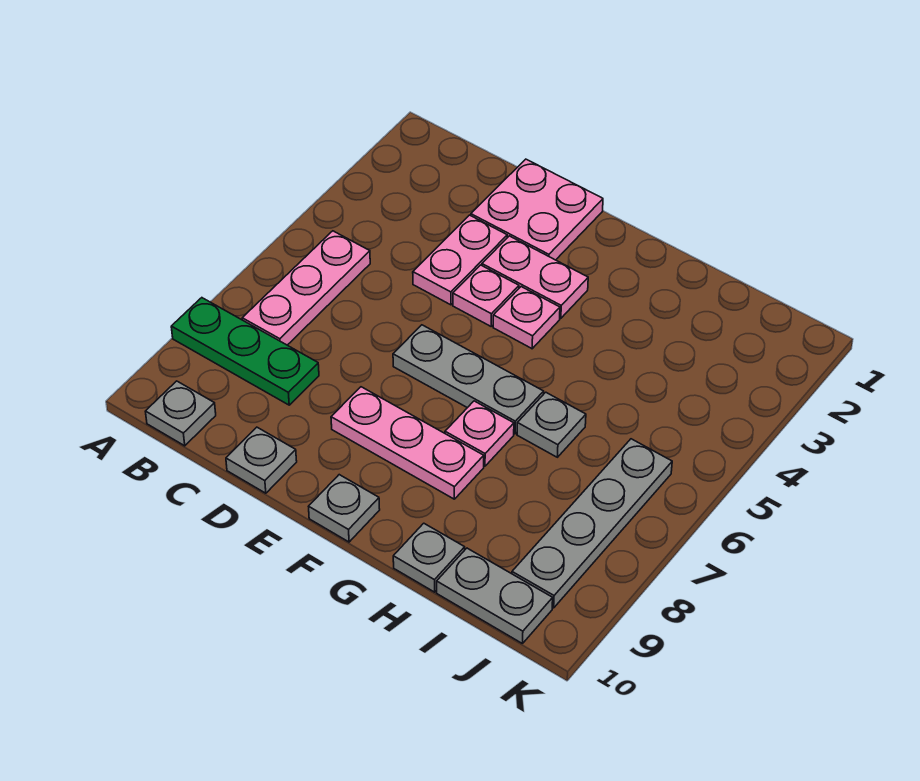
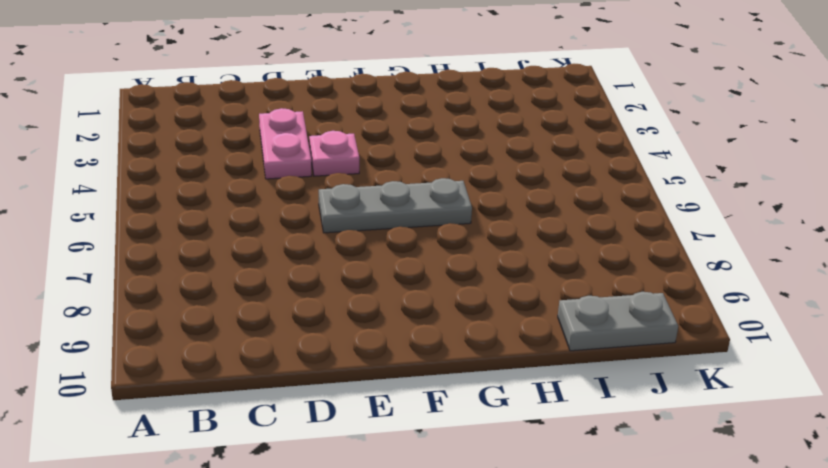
none -> green 1x3 plate [171,298,319,405]
none -> pink 1x3 plate [242,231,370,345]
none -> grey 1x1 plate [145,381,216,446]

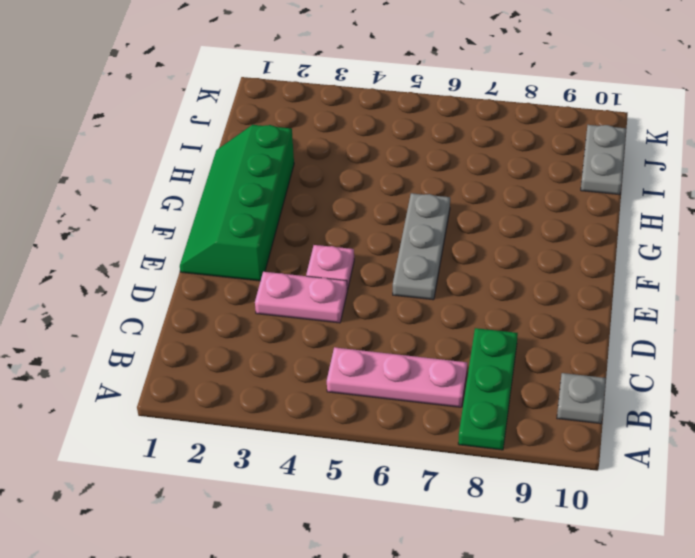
green 2x4 slope [180,125,294,281] -> pink 2x2 plate [471,159,603,260]
none -> grey 1x1 plate [226,427,297,493]
none -> pink 1x2 plate [482,236,588,318]
none -> pink 1x3 plate [331,387,484,499]

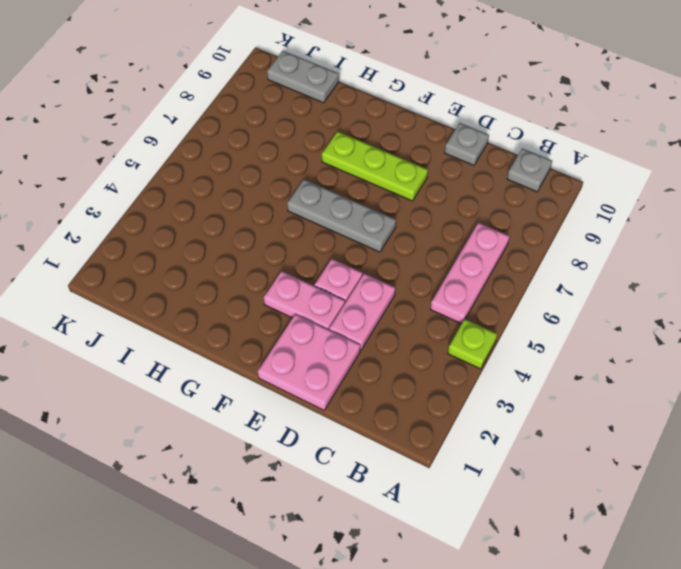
lime 1x1 plate [448,319,497,369] -> none
lime 1x3 plate [322,131,428,201] -> pink 1x3 plate [331,387,484,499]
none -> green 1x3 plate [171,298,319,405]
none -> pink 1x1 plate [493,287,560,349]
none -> grey 1x1 plate [309,475,380,542]

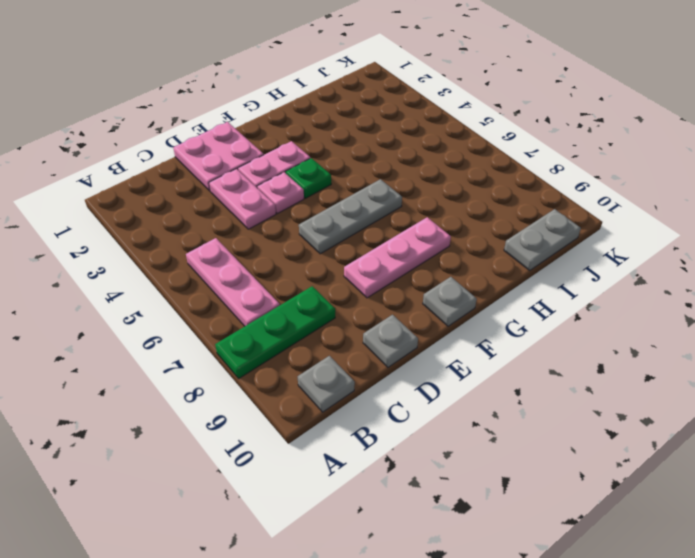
green 1x1 plate [286,158,331,198] -> pink 1x1 plate [493,287,560,349]
none -> pink 1x1 plate [445,401,514,466]
none -> grey 1x1 plate [517,392,586,457]
none -> grey 1x1 plate [393,523,465,592]

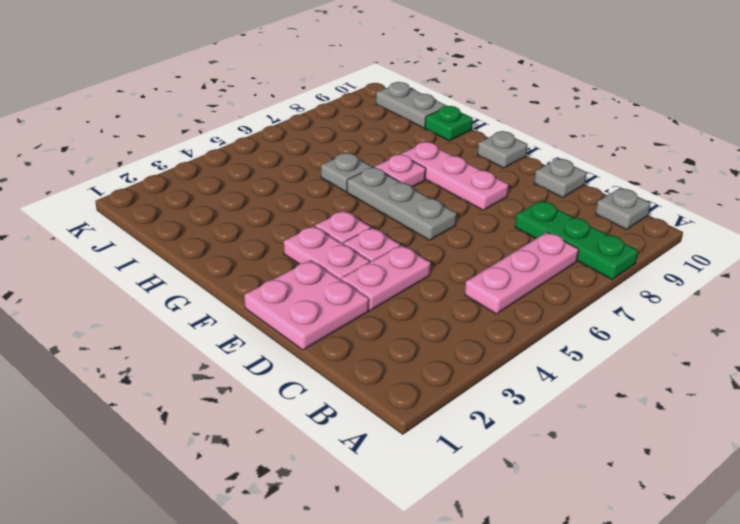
green 1x1 plate [425,106,473,141] -> grey 1x1 plate [393,523,465,592]
none -> grey 1x4 plate [512,439,672,608]

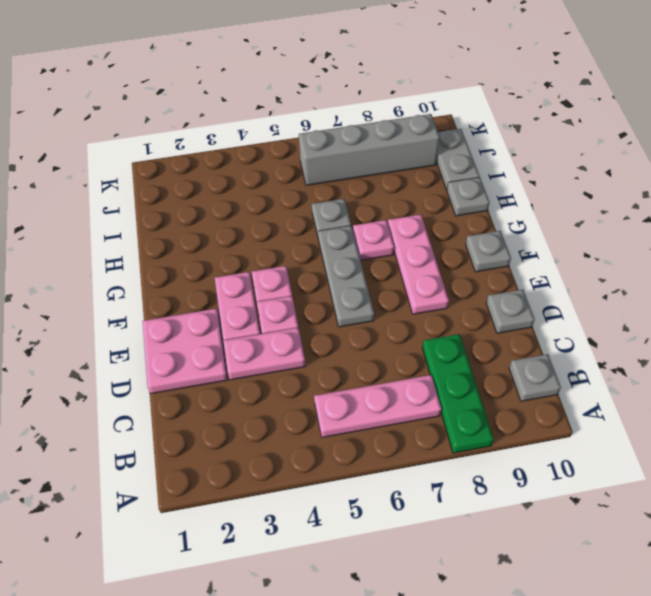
grey 1x4 brick [299,114,440,185] -> grey 1x4 plate [512,439,672,608]

